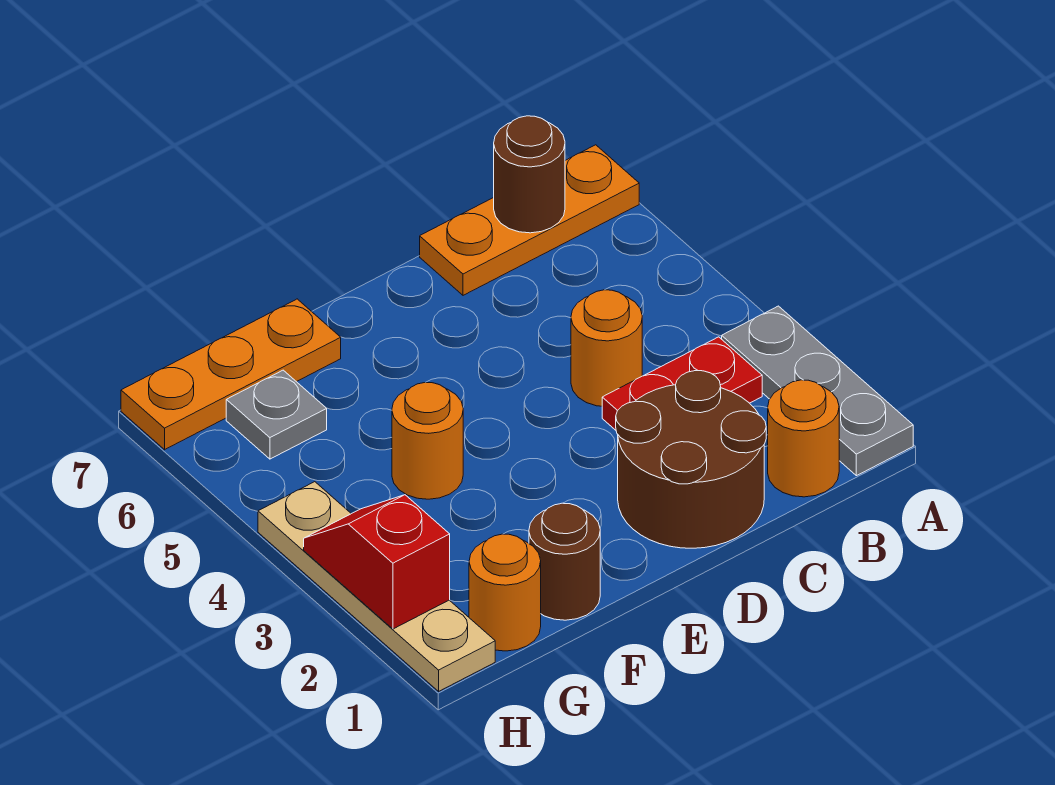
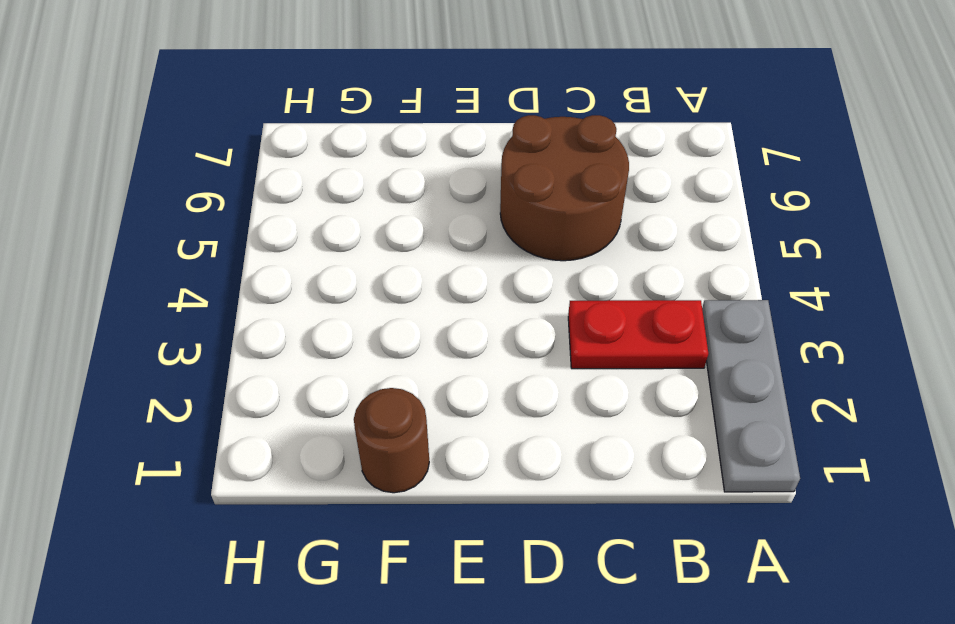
brown 2x2 round brick [500,115,629,261] -> brown 2x2 round brick moved to [616,371,766,548]
none -> orange 1x3 plate [420,145,639,295]
none -> orange 1x1 round brick [768,380,839,497]
none -> orange 1x1 round brick [571,290,642,406]

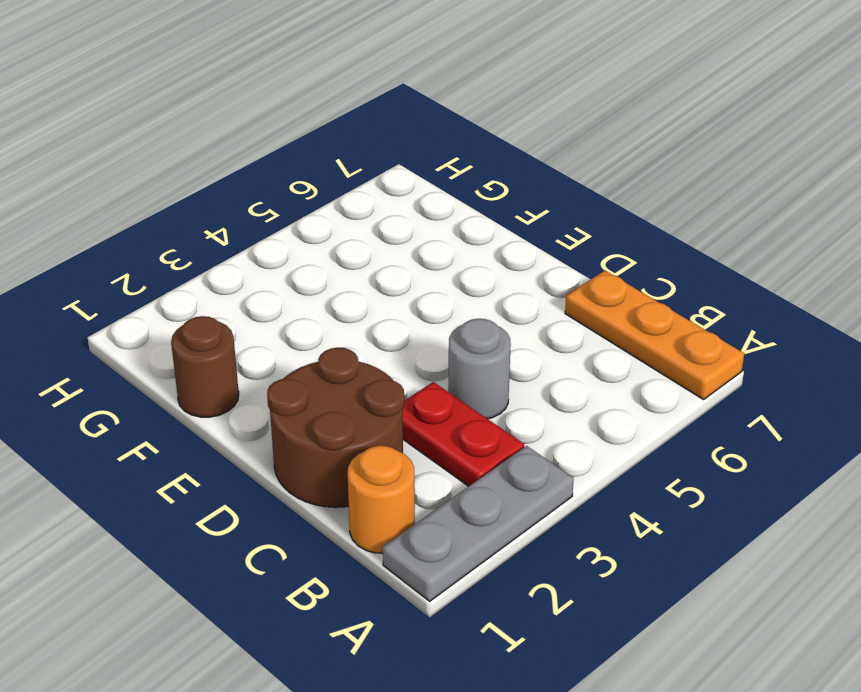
grey 1x1 round brick [448,319,511,419] -> orange 1x1 round brick [571,290,642,406]
none -> orange 1x1 round brick [392,383,463,499]
none -> orange 1x3 plate [121,299,341,450]
none -> orange 1x1 round brick [469,534,541,651]

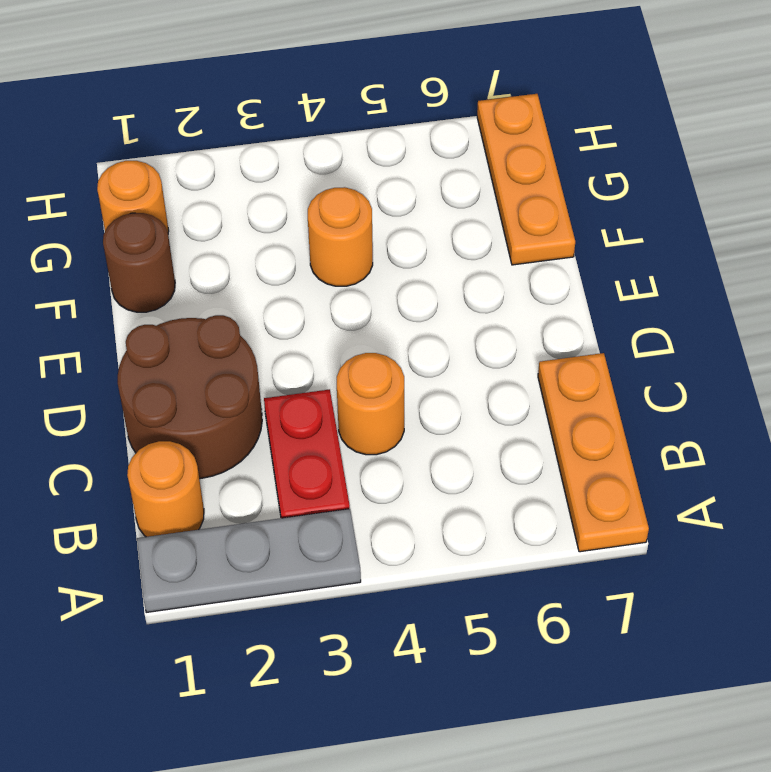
none -> grey 1x1 plate [226,370,327,459]
none -> tan 1x4 plate [258,482,495,691]
none -> brown 1x1 round brick [494,116,565,233]

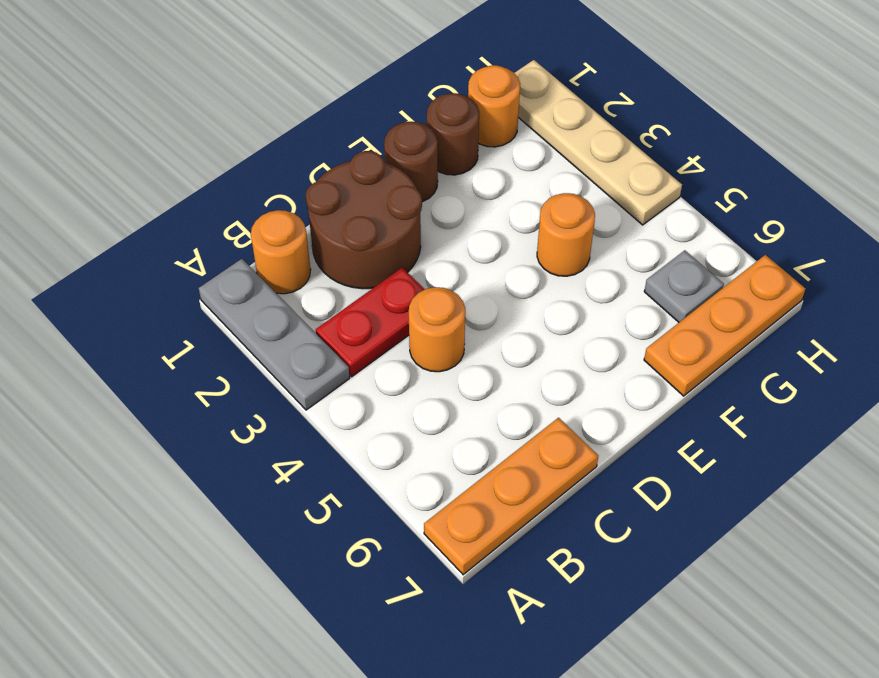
brown 1x1 round brick [384,122,438,202] -> brown 1x1 round brick moved to [494,116,565,233]
none -> red 1x2 slope [304,495,450,629]

